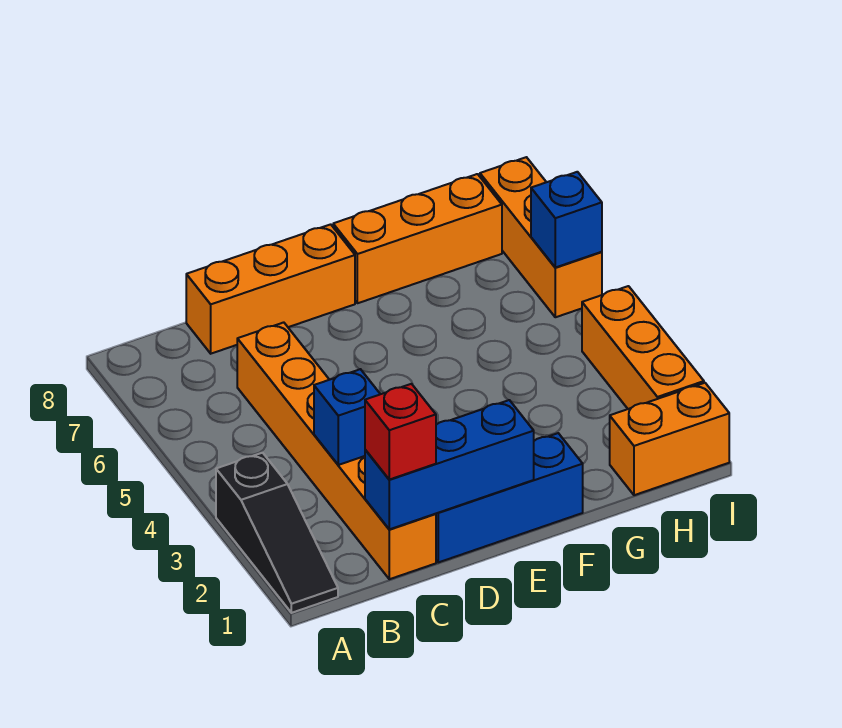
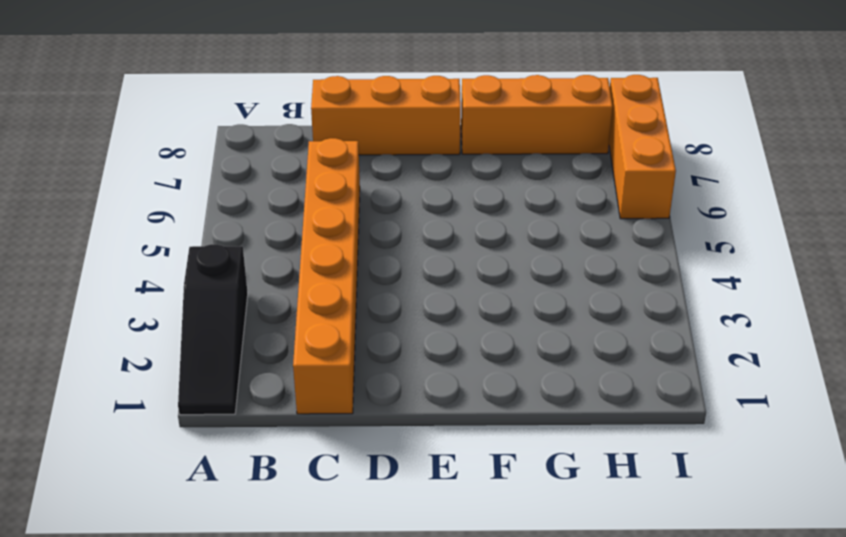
none -> blue 1x3 brick [436,433,583,562]
none -> orange 1x2 brick [610,383,729,495]
none -> orange 1x3 brick [582,286,704,409]

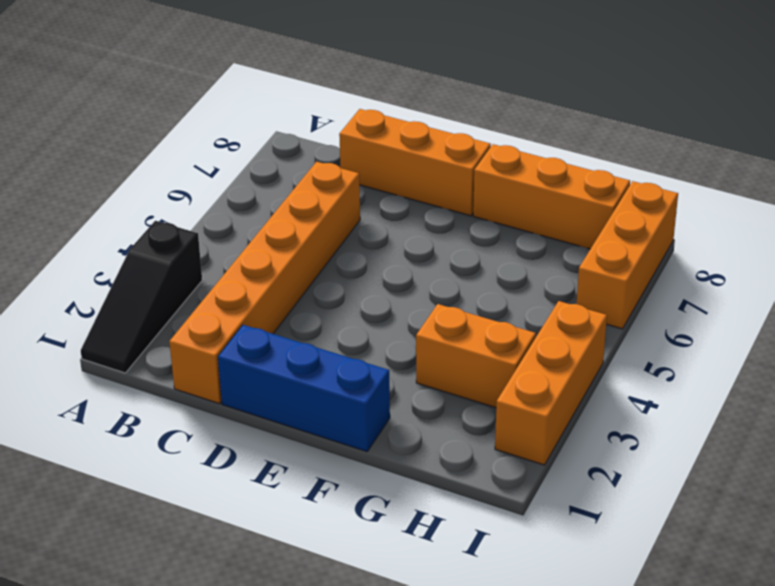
orange 1x2 brick [416,304,536,408] -> orange 1x2 brick moved to [610,383,729,495]
none -> blue 1x3 brick [365,400,534,529]
none -> blue 1x1 brick [314,369,380,465]
none -> blue 1x1 brick [531,172,602,267]

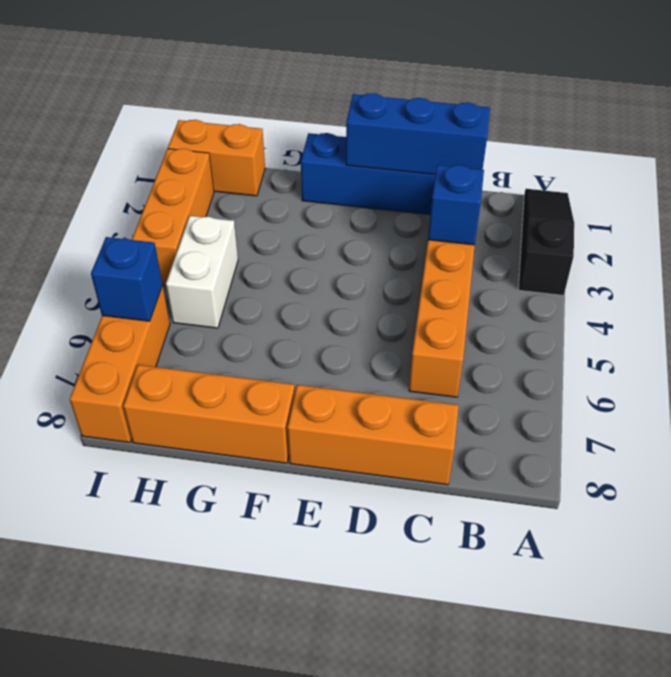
white 1x2 brick [166,216,238,328] -> none
none -> red 1x1 brick [365,384,436,480]

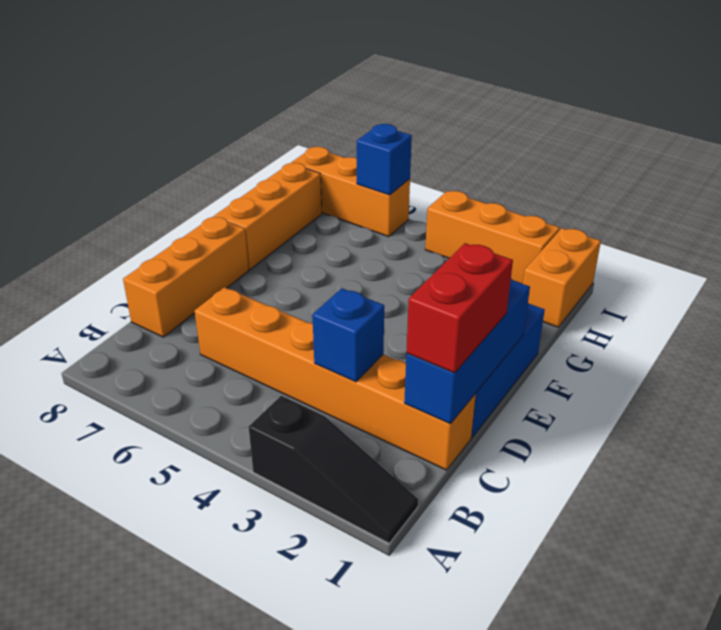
red 1x2 brick [406,243,513,373] -> red 1x1 brick [365,384,436,480]

